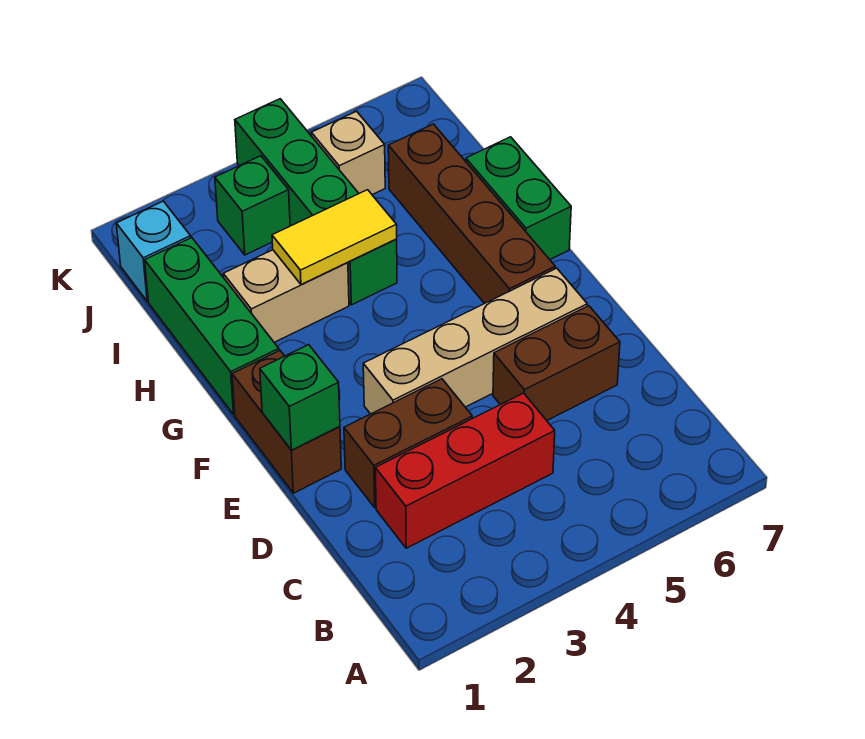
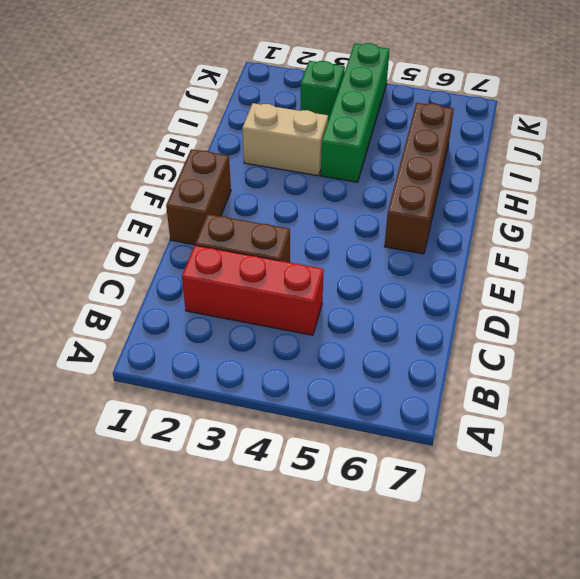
none -> brown 1x2 brick [493,306,620,420]
none -> tan 1x4 brick [363,268,587,414]
none -> green 1x3 brick [145,238,279,414]

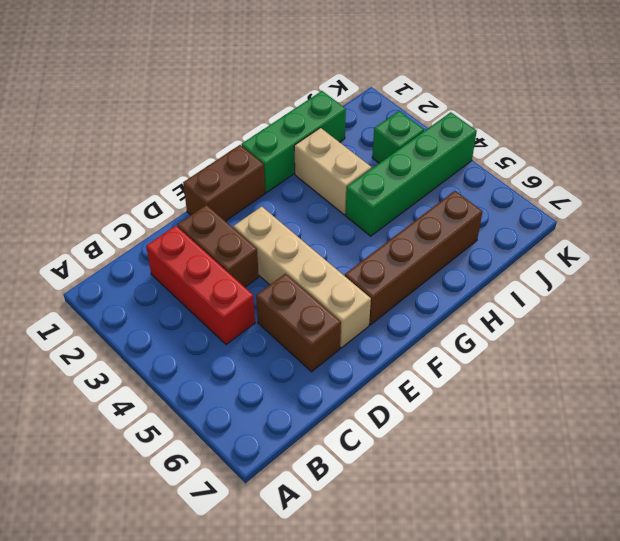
none -> green 1x2 brick [466,137,571,259]
none -> cyan 1x1 brick [116,201,191,301]
none -> tan 1x1 brick [311,111,385,195]

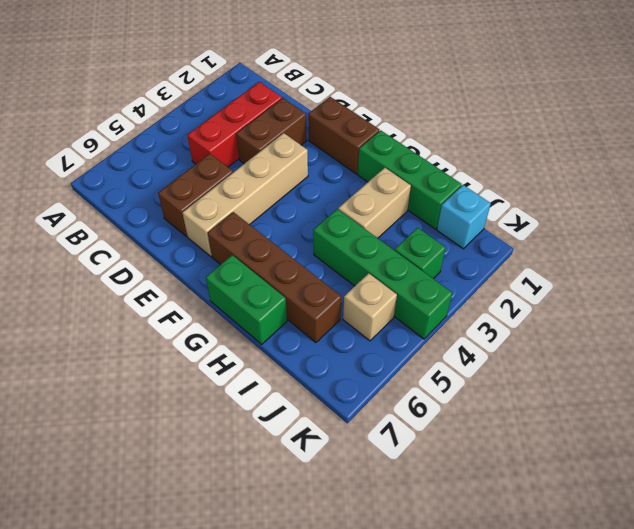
none -> green 1x1 brick [260,345,340,450]
none -> yellow 1x2 tile [272,190,397,285]

